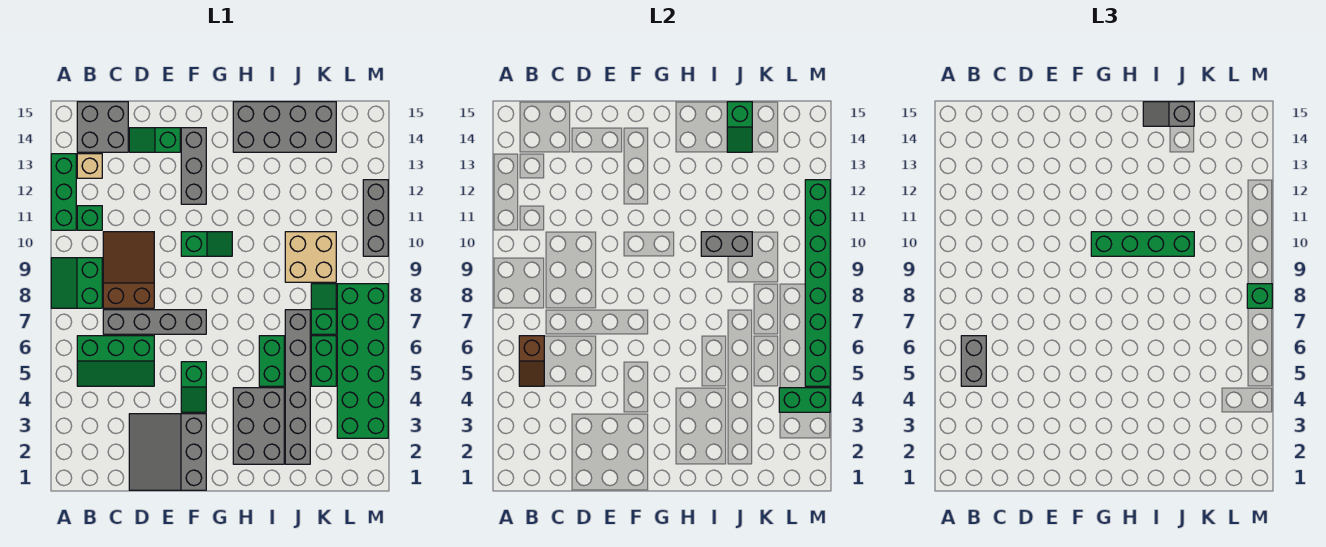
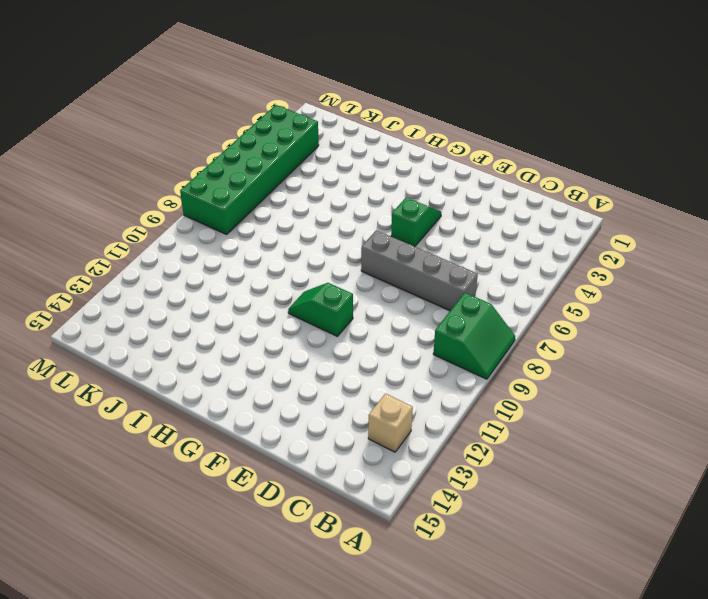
none -> green 1x3 brick [51,154,76,230]
none -> green 2x3 slope [77,336,154,386]
none -> green 1x1 brick [77,206,102,230]
none -> grey 2x2 brick [77,102,128,152]

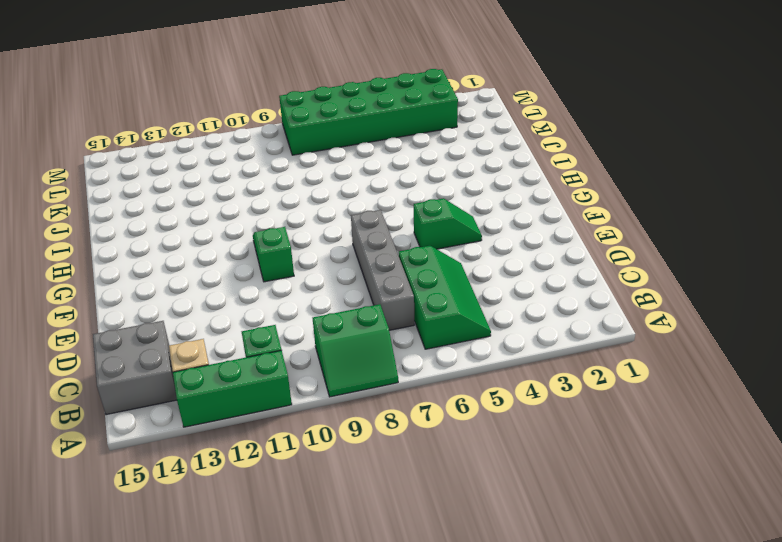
none -> brown 2x3 slope [103,232,154,308]
none -> grey 3x3 slope [129,414,206,490]
none -> green 1x2 slope [129,128,180,152]
none -> grey 1x3 brick [181,128,206,204]

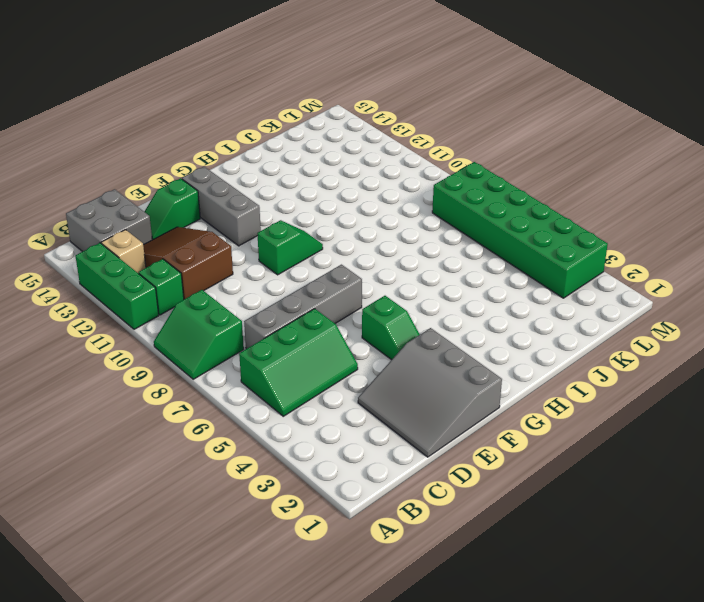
brown 2x3 slope [143,227,233,299] -> brown 2x3 slope moved to [103,232,154,308]
none -> grey 2x3 brick [233,388,284,464]
none -> grey 2x4 brick [233,102,336,152]
none -> green 1x2 brick [259,336,284,386]
none -> grey 1x6 brick [285,310,310,464]

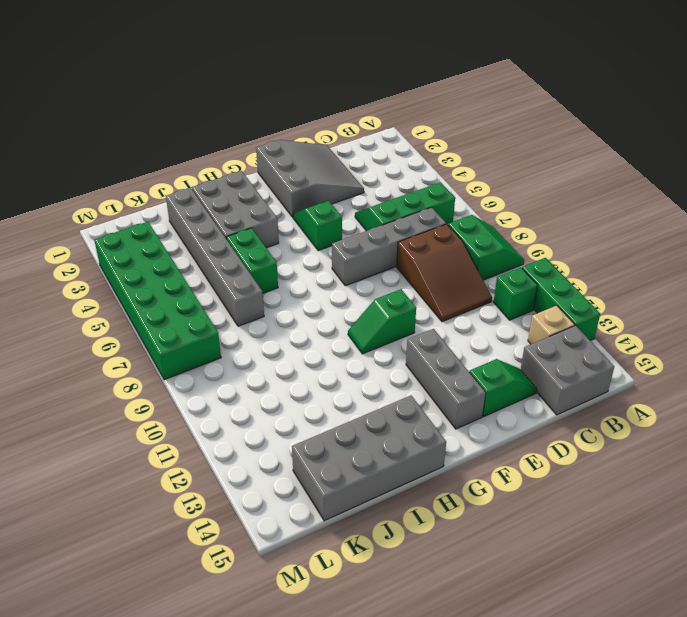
none -> tan 2x2 brick [285,232,336,282]
none -> green 1x2 brick [311,336,336,386]
none -> green 1x2 slope [311,284,336,334]
none -> grey 1x3 brick [363,180,388,256]

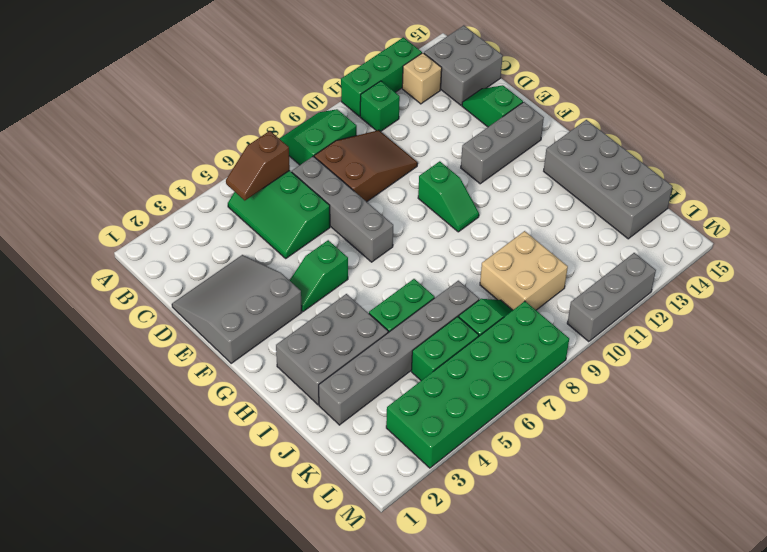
none -> grey 1x2 brick [701,232,752,256]
none -> green 1x2 slope [727,102,752,152]
none -> green 1x2 brick [779,388,830,412]
none -> green 1x8 brick [805,180,830,386]

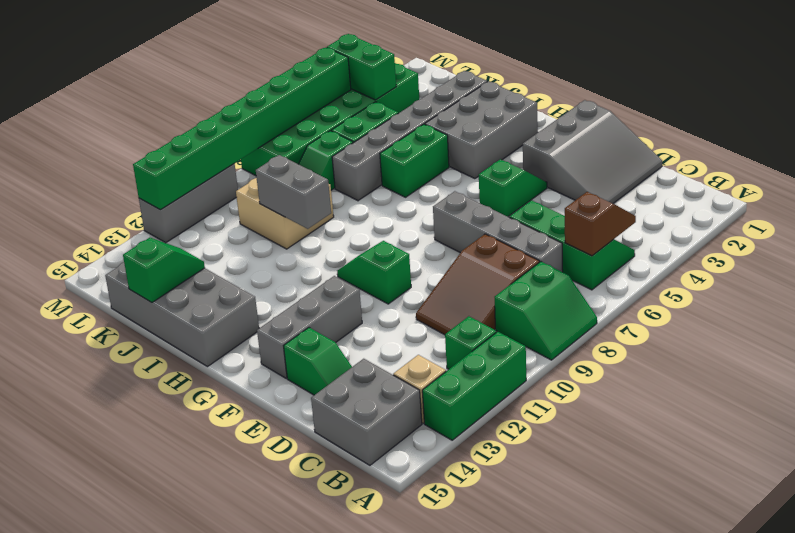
none -> grey 1x2 brick [961,336,986,386]
none -> green 1x4 brick [1091,232,1194,256]
none -> grey 1x2 slope [1143,102,1194,126]
none -> green 1x1 brick [1247,284,1272,308]

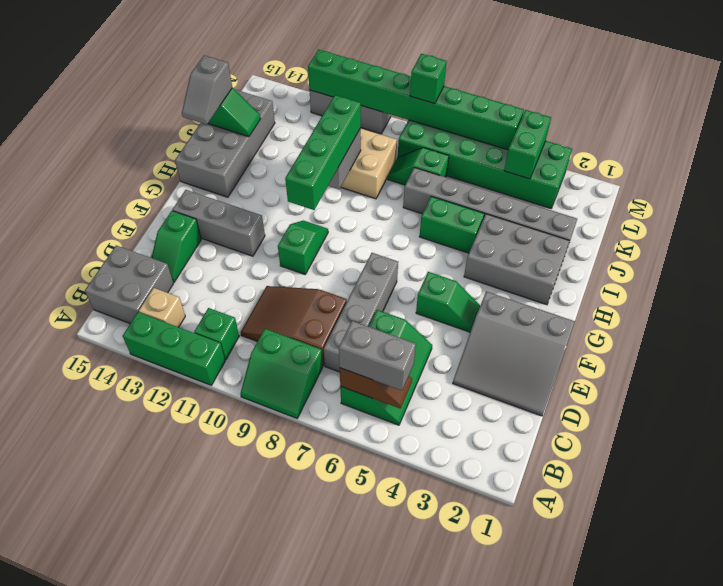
none -> green 1x2 brick [311,336,336,386]

